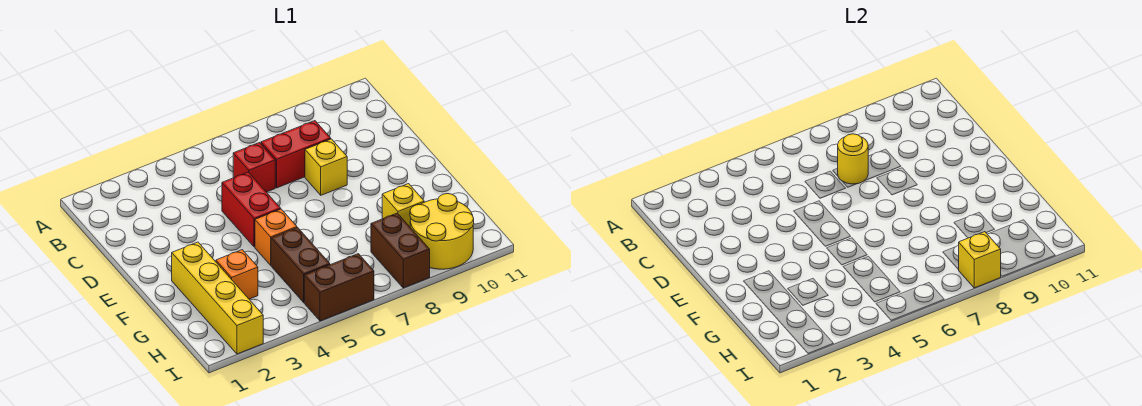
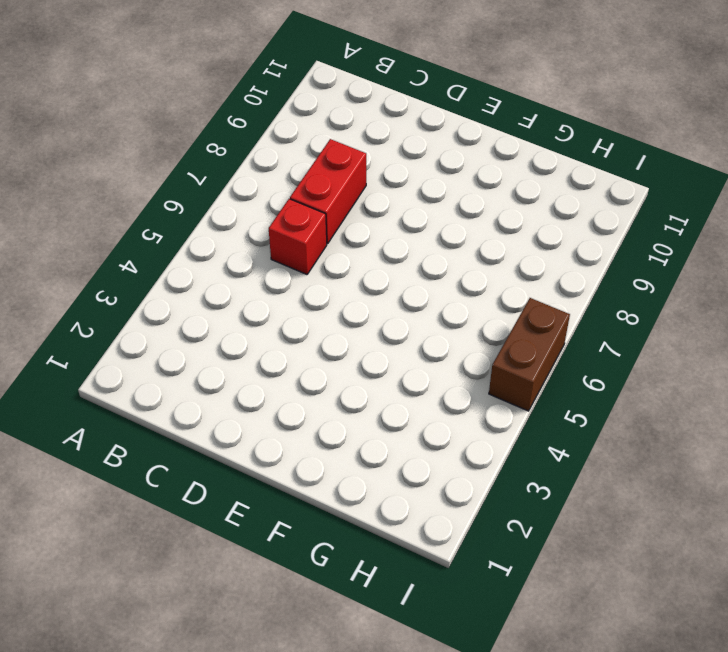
none -> red 1x2 brick [222,172,281,247]
none -> yellow 1x1 brick [305,139,347,195]
none -> yellow 1x4 brick [172,242,263,354]

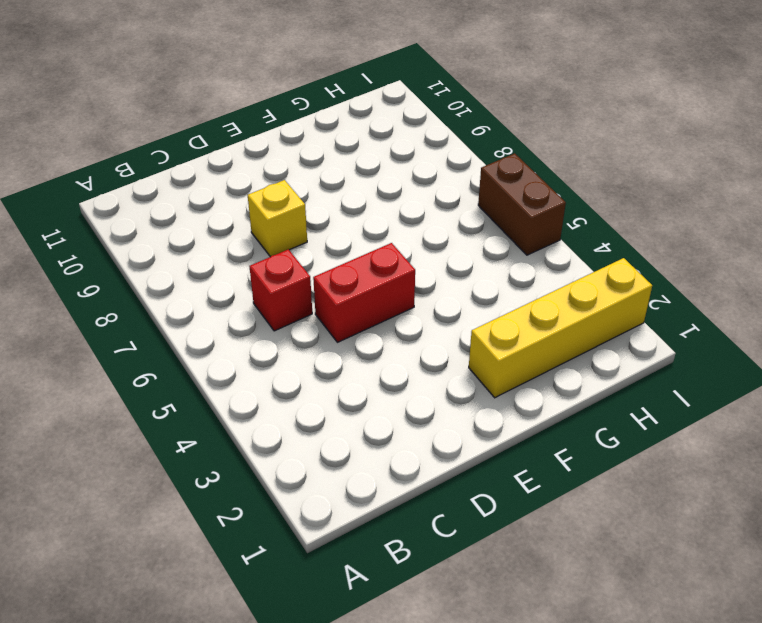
none -> red 1x2 brick [261,121,331,188]
none -> orange 1x1 brick [255,209,297,265]
none -> orange 1x1 brick [216,250,258,299]

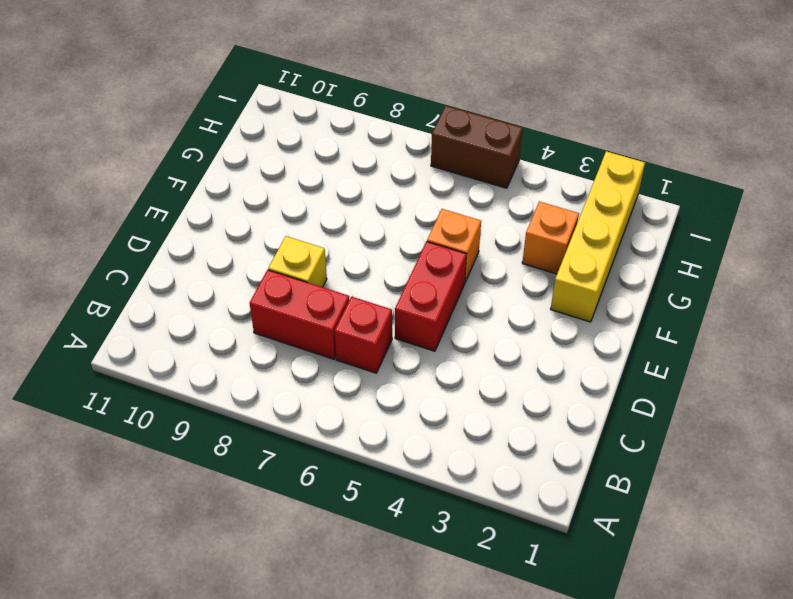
none -> brown 1x2 brick [271,228,330,302]
none -> yellow 1x1 brick [382,184,424,227]
none -> brown 1x2 brick [371,213,430,288]

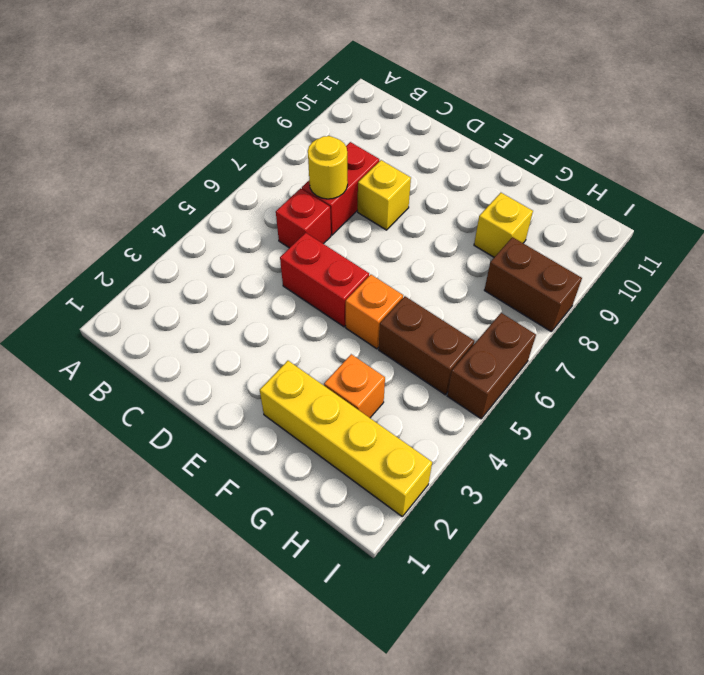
none -> yellow 2x2 round brick [410,194,474,269]
none -> yellow 1x1 brick [959,232,1001,288]

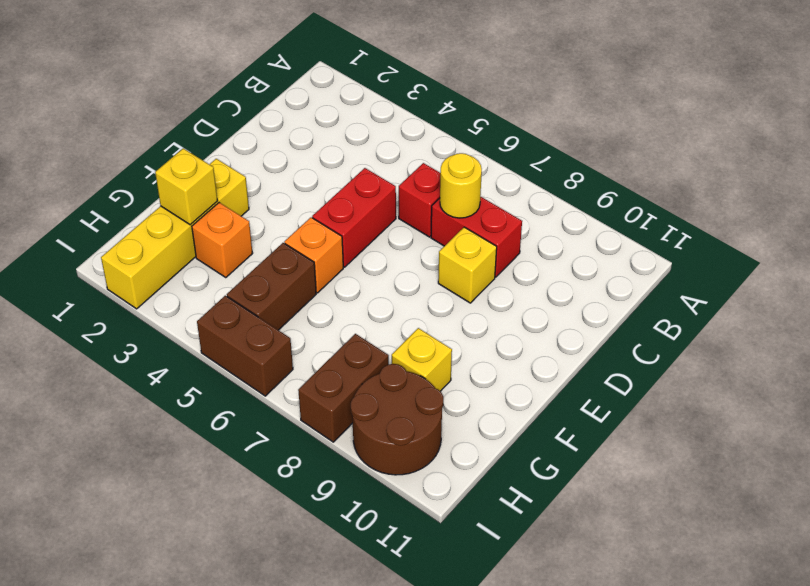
yellow 1x1 brick [155,148,218,225] -> yellow 1x1 brick moved to [959,232,1001,288]
brown 2x2 round brick [351,364,443,475] -> yellow 2x2 round brick [410,194,474,269]

